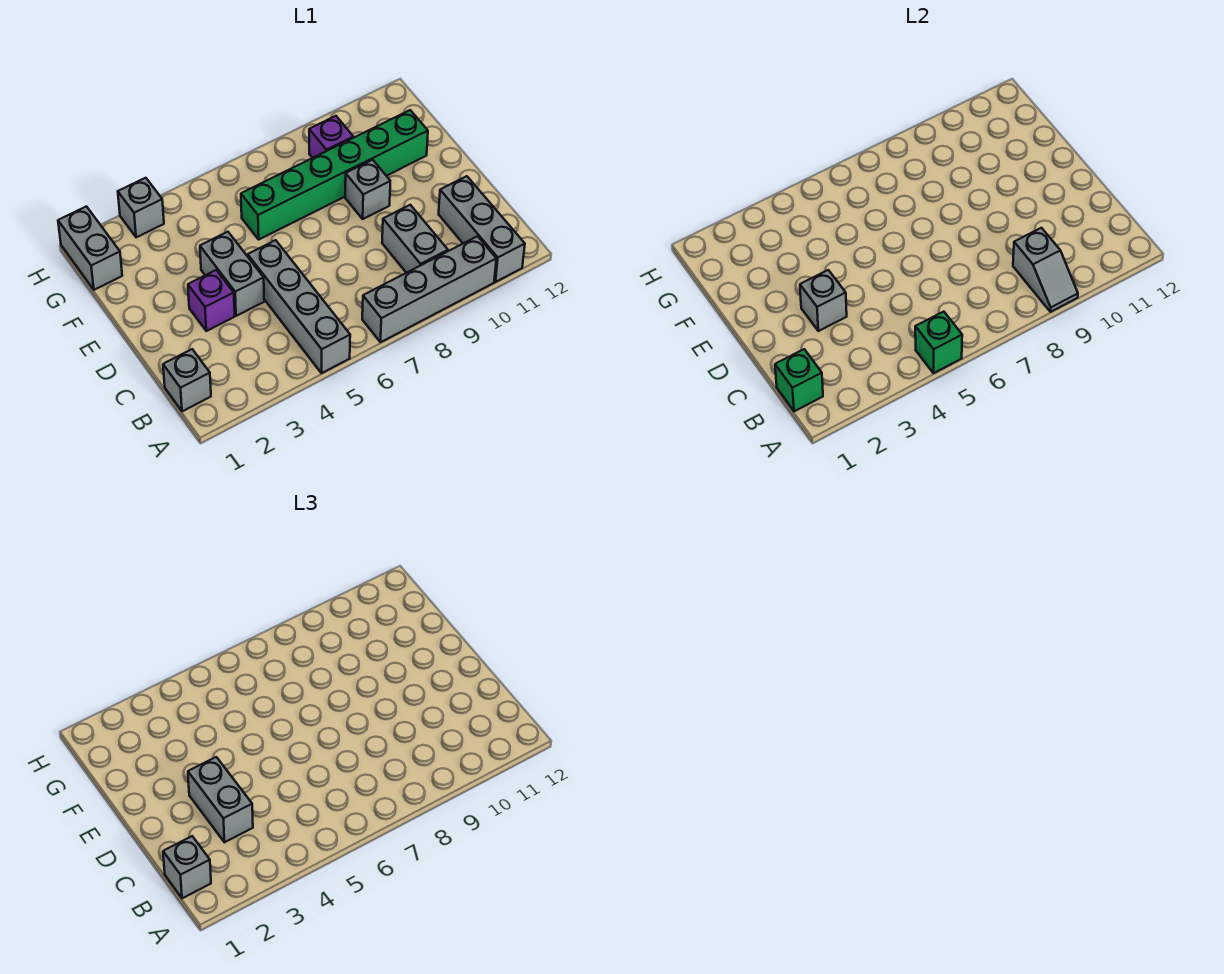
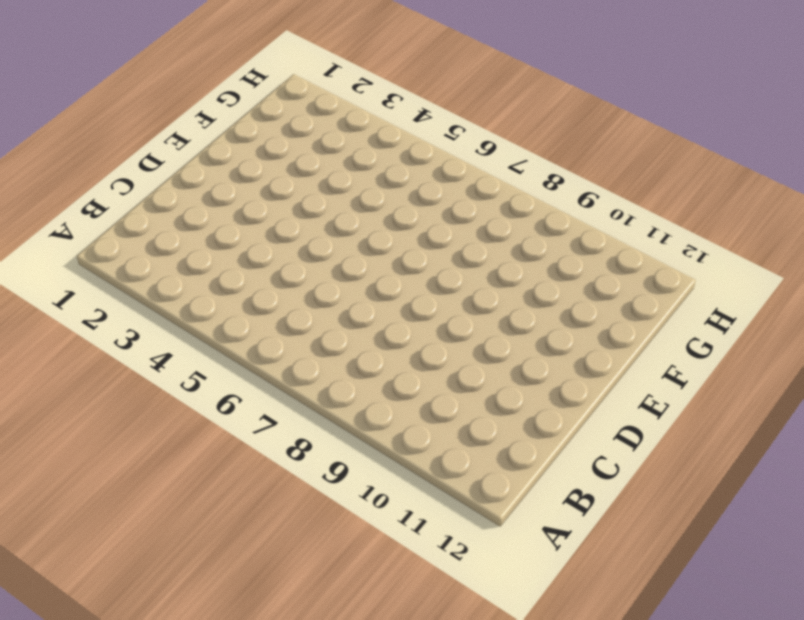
none -> grey 1x4 brick [248,240,350,373]
none -> grey 1x4 brick [362,236,496,342]
none -> grey 1x3 brick [439,176,525,282]

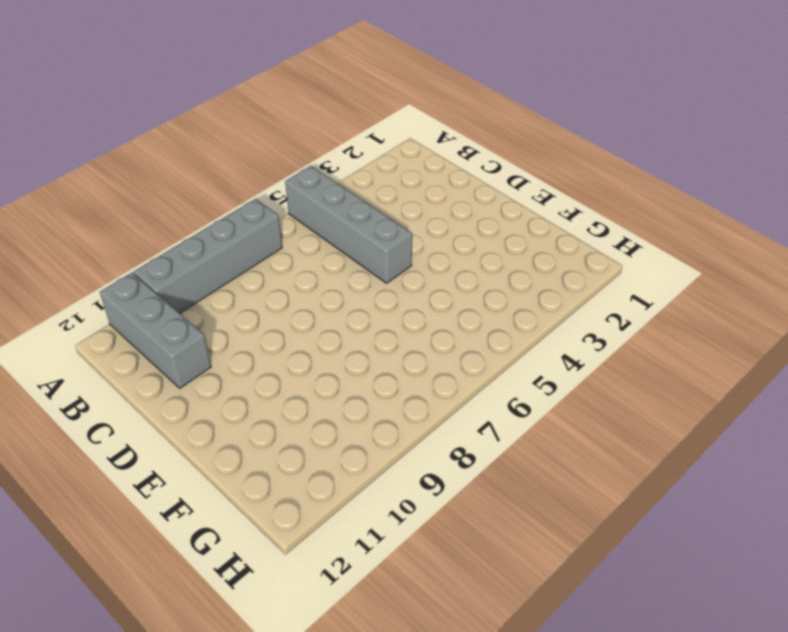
none -> grey 1x1 brick [163,349,211,411]
none -> grey 1x2 brick [382,205,448,273]
none -> purple 1x1 brick [188,270,235,331]

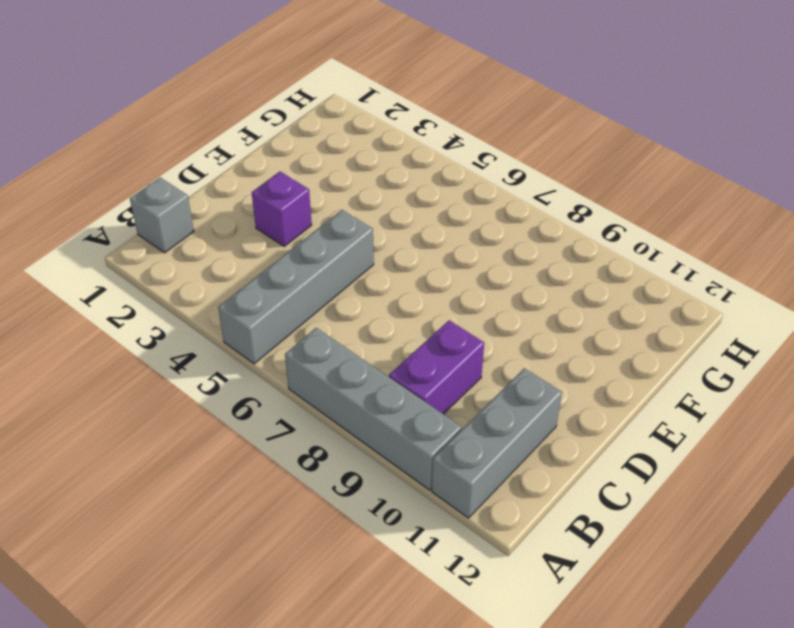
purple 1x2 brick [389,320,484,414] -> grey 1x2 brick [382,205,448,273]
none -> grey 1x2 brick [200,232,264,316]
none -> grey 1x1 brick [345,160,390,219]
none -> green 1x6 brick [241,110,428,239]

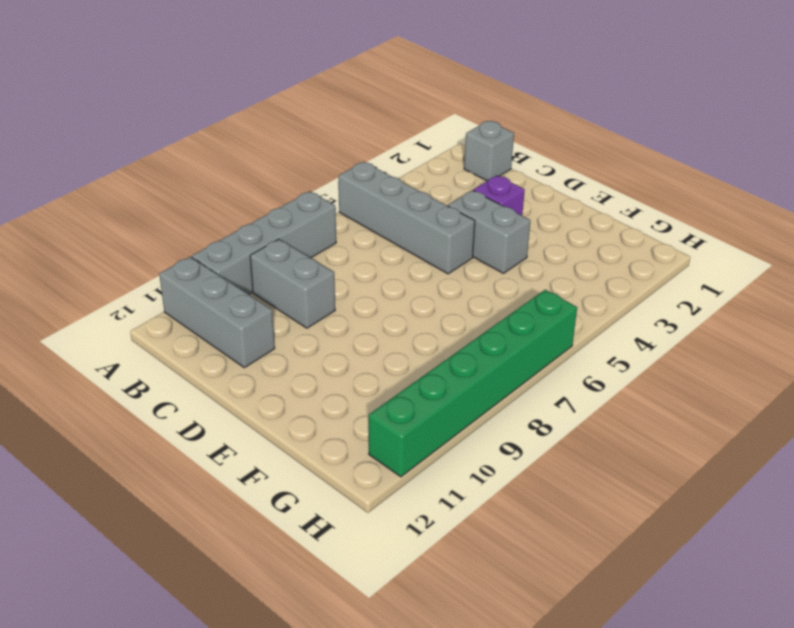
green 1x6 brick [369,290,577,477] -> green 1x6 brick moved to [241,110,428,239]
none -> grey 1x1 brick [345,160,390,219]
none -> grey 1x2 brick [58,206,122,290]
none -> purple 1x1 brick [309,116,353,158]

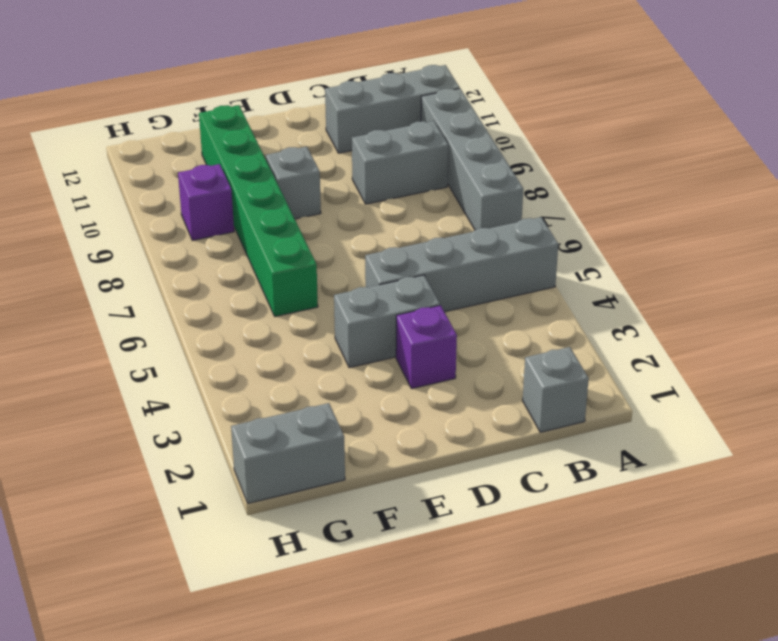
none -> grey 1x1 brick [118,178,164,237]
none -> green 1x1 brick [915,312,962,373]
none -> grey 1x2 slope [1013,228,1078,312]

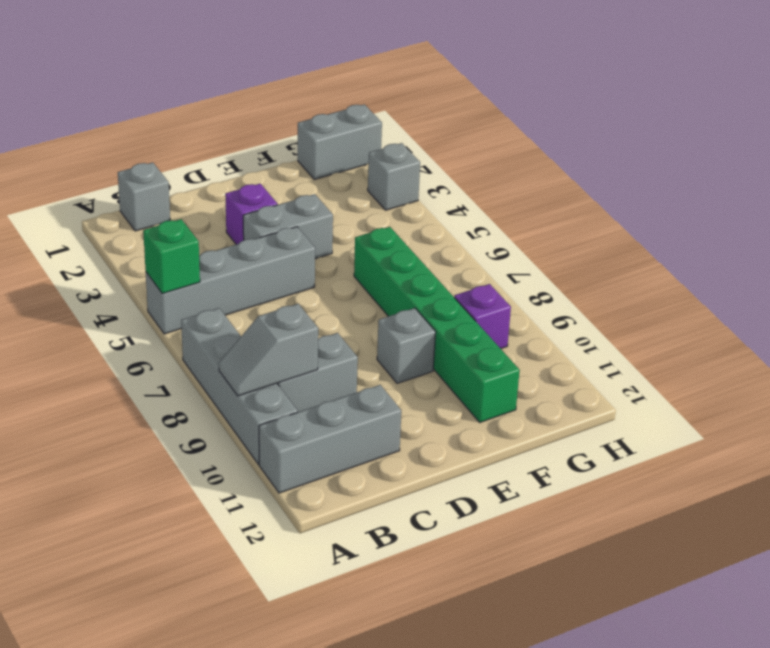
none -> green 1x1 brick [775,349,823,411]
none -> grey 1x1 brick [800,270,847,331]
none -> grey 1x1 brick [163,836,211,898]

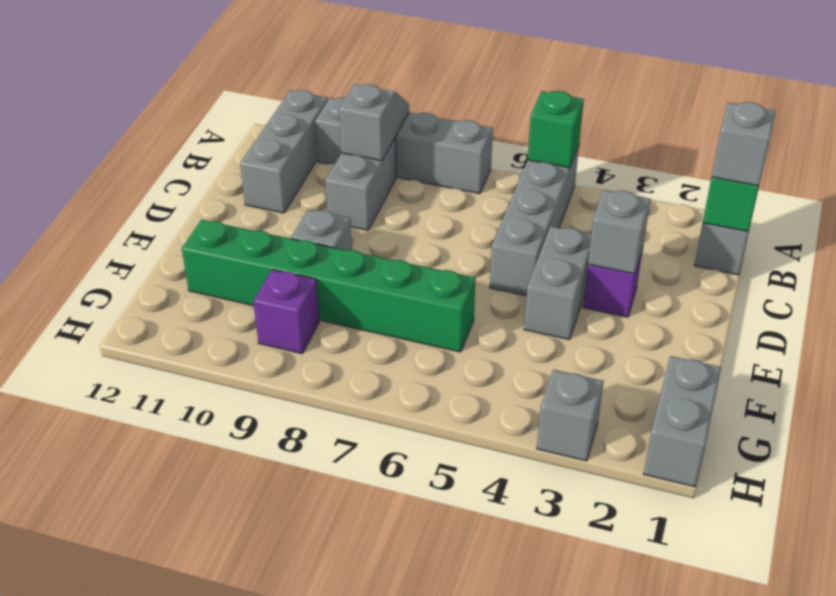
none -> grey 1x2 brick [188,757,253,842]

